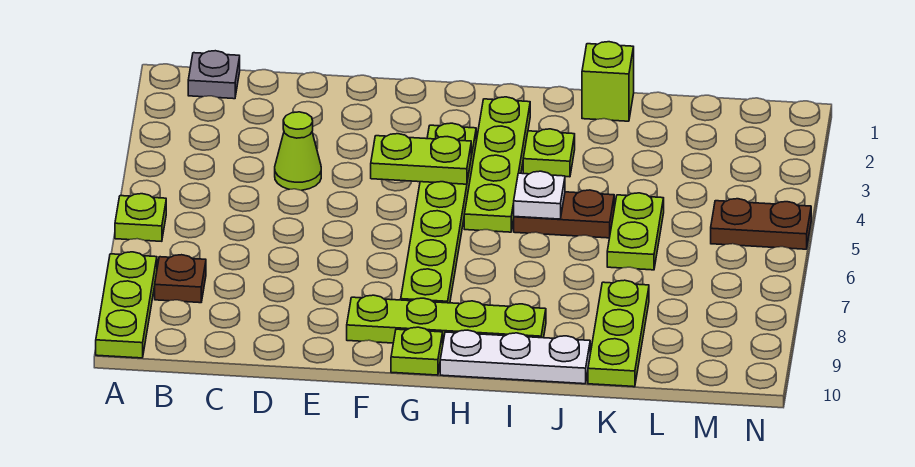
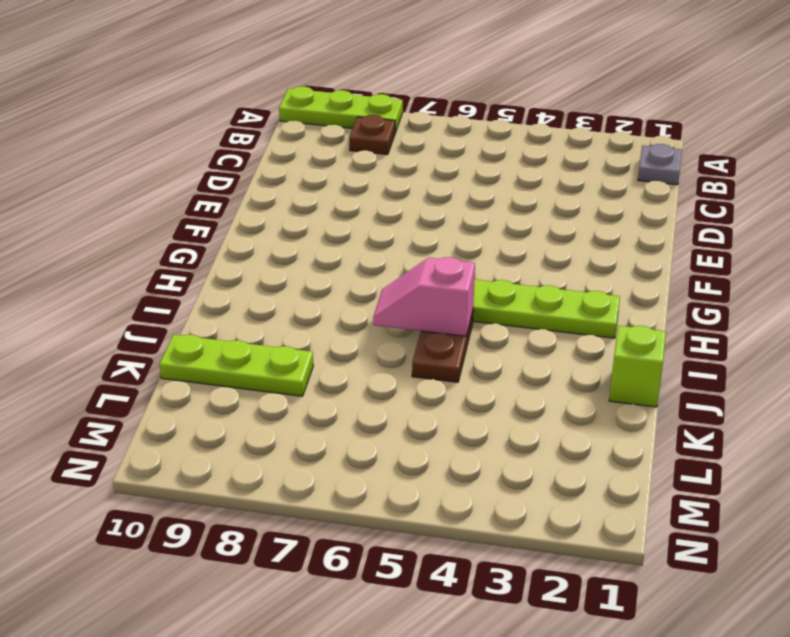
pink 1x2 slope [373,257,475,336] -> white 1x1 plate [514,171,565,219]
none -> lime 1x1 plate [115,194,166,241]
none -> lime 1x1 cone [275,112,321,190]
none -> lime 1x4 plate [347,295,546,343]

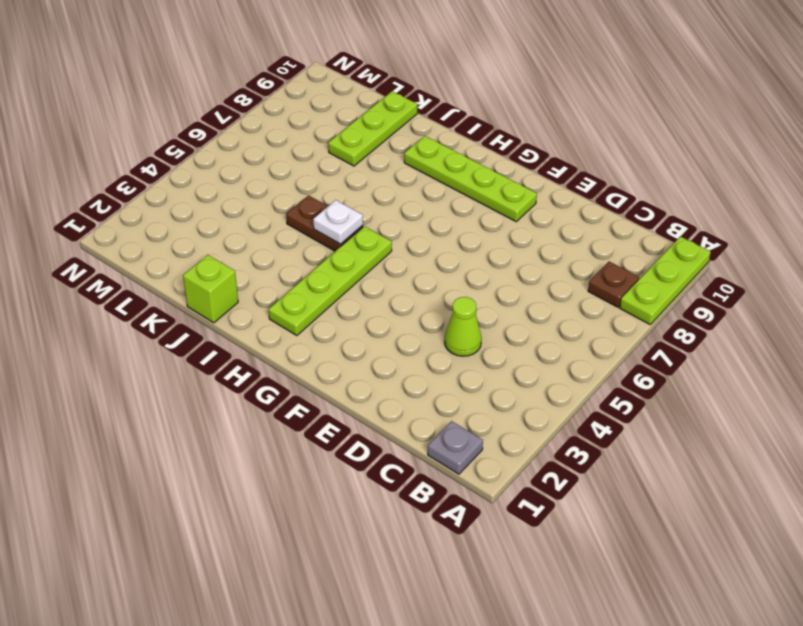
none -> lime 1x1 plate [115,194,166,241]
none -> lime 1x6 plate [401,123,476,303]
none -> lime 1x1 plate [391,327,443,375]

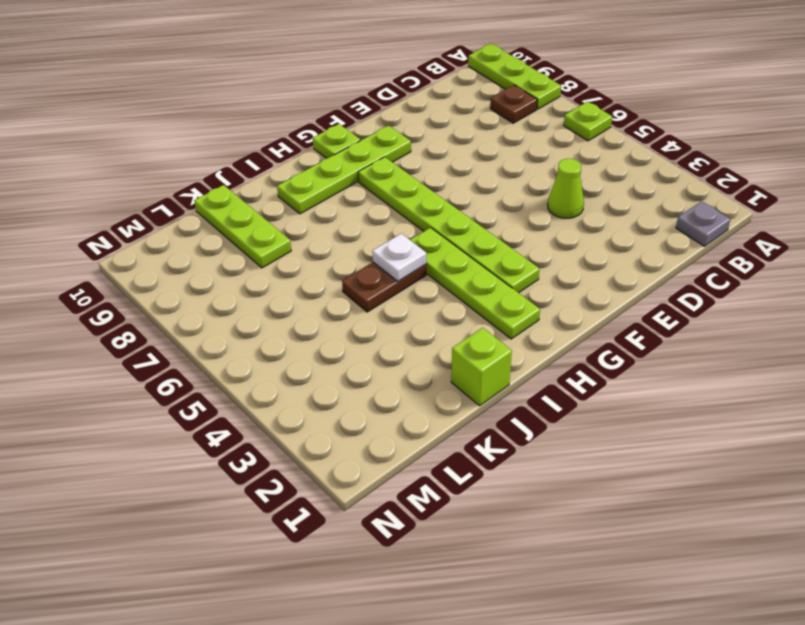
none -> white 1x3 plate [440,330,590,384]
none -> lime 1x1 plate [523,129,575,177]
none -> lime 1x2 plate [607,193,664,270]

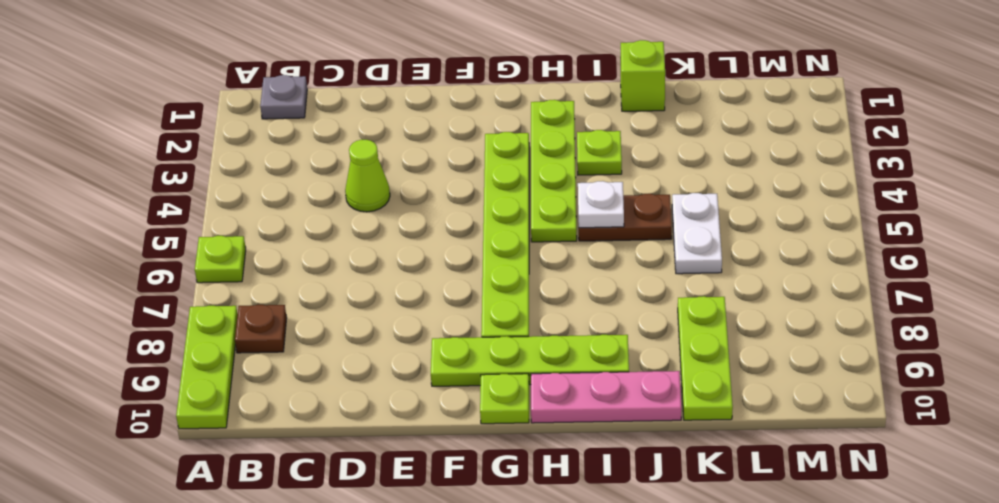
pink 1x3 plate [531,371,681,423] -> white 1x3 plate [440,330,590,384]
white 1x2 plate [672,193,722,274] -> lime 1x2 plate [607,193,664,270]
none -> brown 1x2 plate [711,199,811,249]
none -> lime 1x2 plate [371,134,471,184]

